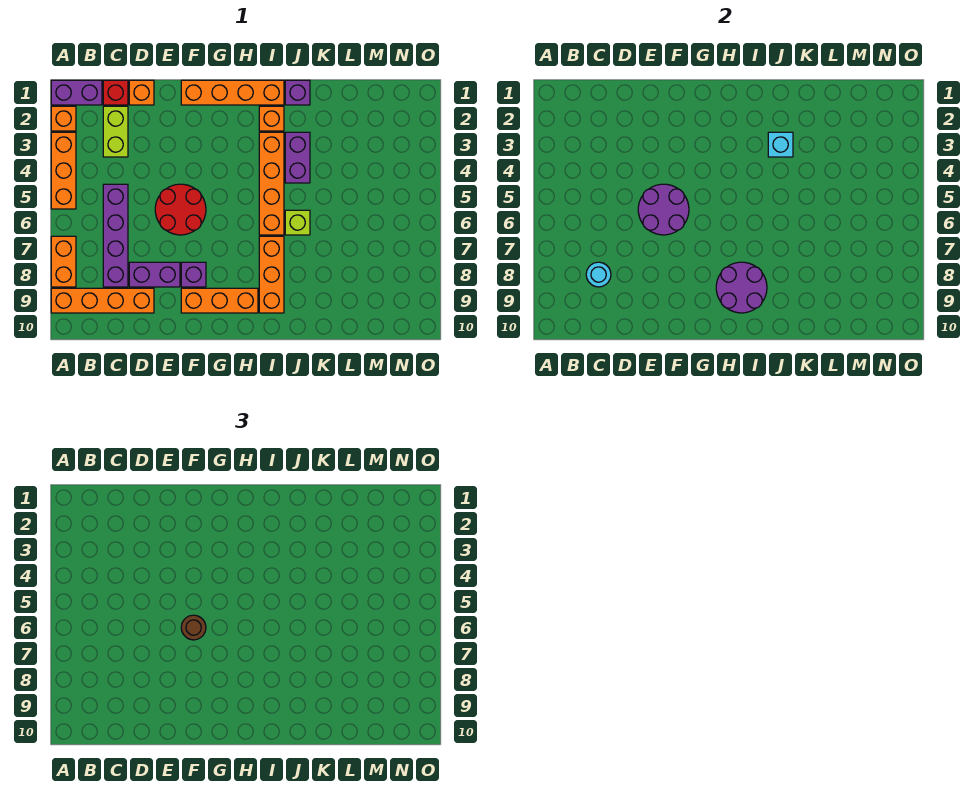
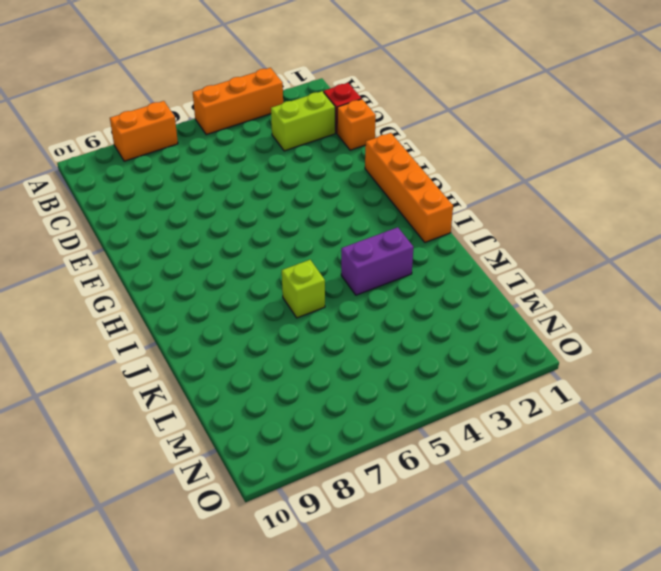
none -> purple 1x2 brick [51,80,102,105]
none -> orange 1x1 brick [51,106,76,131]
none -> orange 1x4 brick [51,288,154,313]

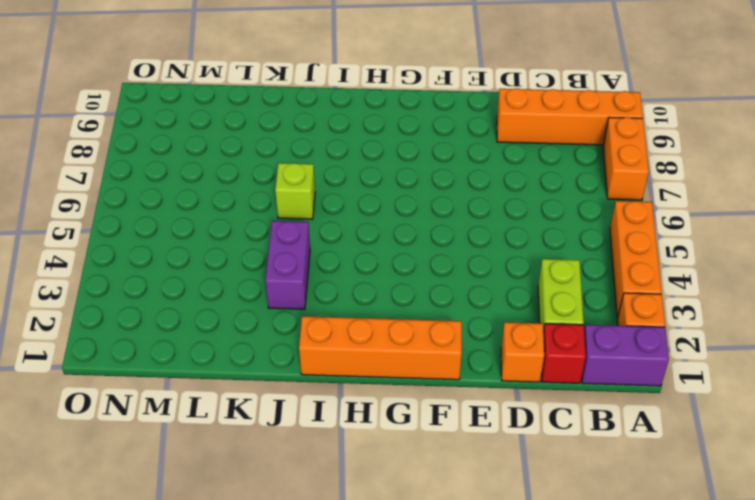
none -> purple 1x4 brick [103,184,128,287]
none -> purple 1x2 brick [129,262,180,287]
none -> red 2x2 round brick [155,184,206,235]

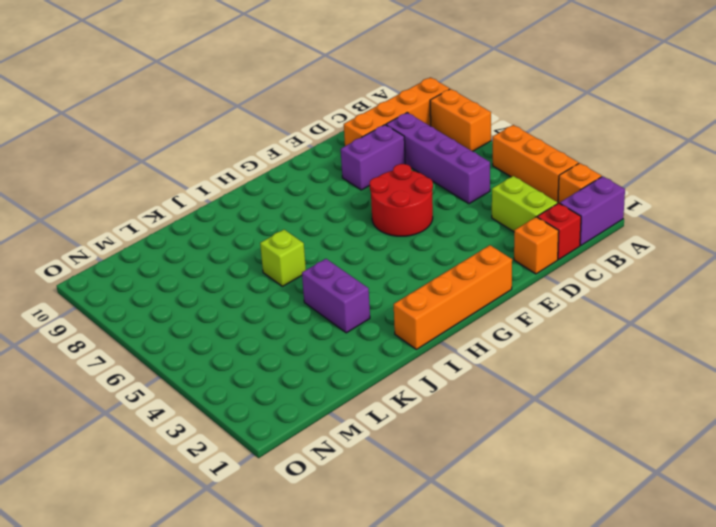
none -> purple 1x1 brick [181,262,206,287]
none -> orange 1x3 brick [181,288,258,313]
none -> orange 1x1 brick [259,106,284,131]

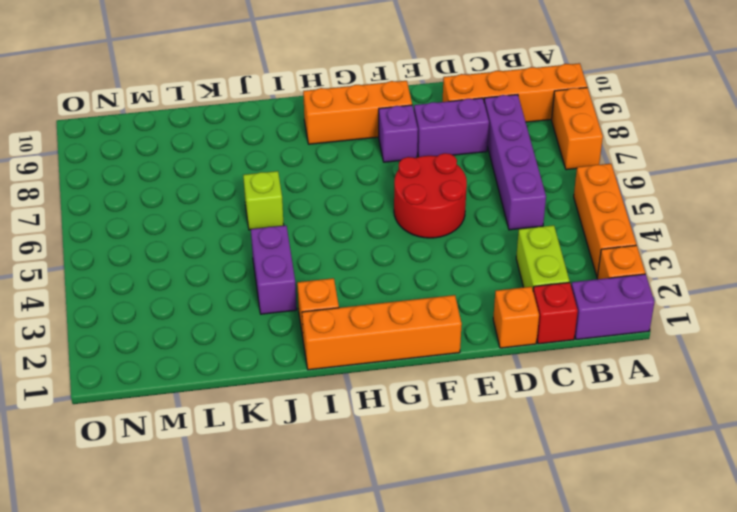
none -> orange 1x4 brick [259,132,284,235]
none -> orange 1x3 brick [259,236,284,313]
none -> purple 1x1 brick [285,80,310,105]

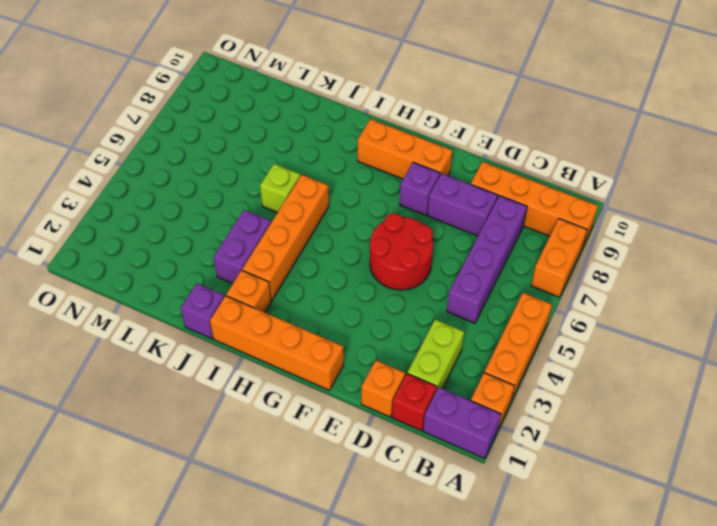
none -> orange 1x3 brick [259,236,284,313]
none -> cyan 1x1 round brick [586,262,611,287]
none -> purple 2x2 round brick [638,184,689,235]

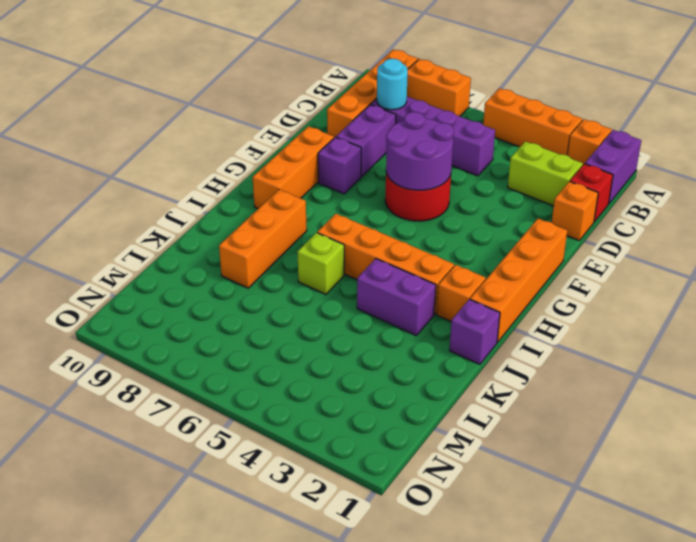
orange 1x3 brick [219,189,307,288] -> orange 1x3 brick turned to [259,236,284,313]
none -> purple 2x2 round brick [716,262,767,313]
none -> cyan 1x1 brick [768,132,793,157]
none -> brown 1x1 round brick [181,615,206,640]

